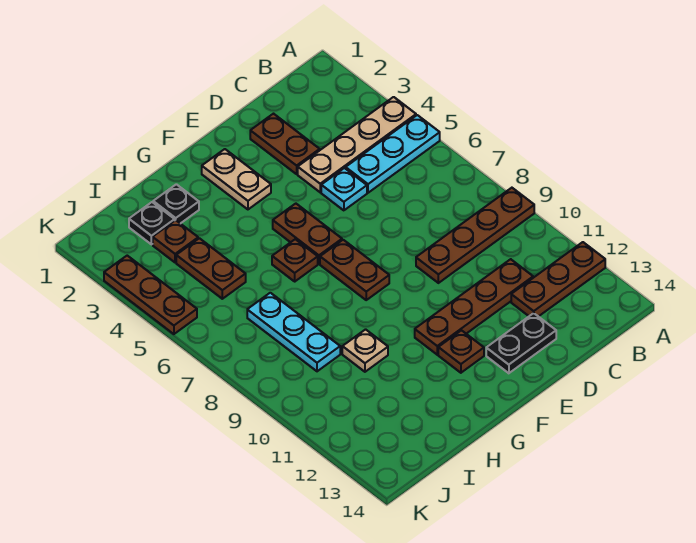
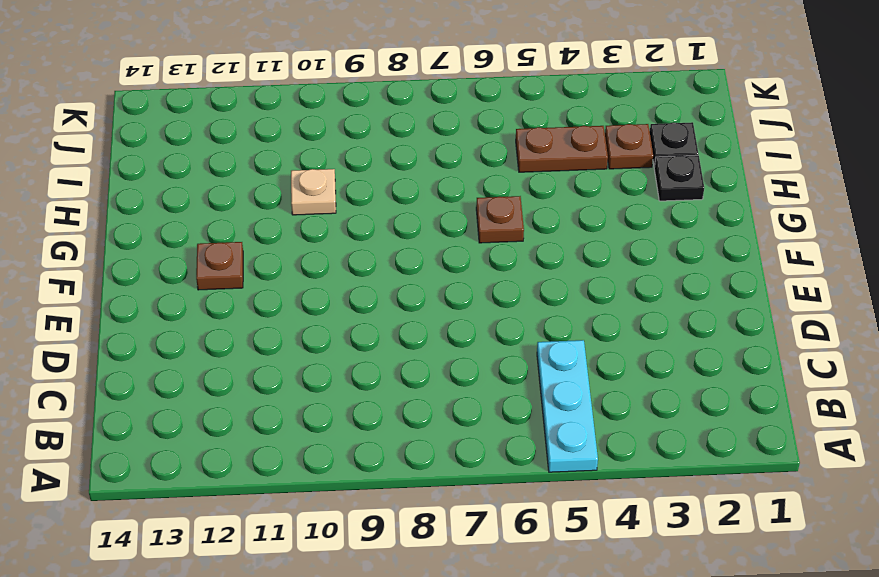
none -> tan 1x4 plate [298,97,416,192]
none -> brown 1x4 plate [416,188,534,283]
none -> brown 1x3 plate [511,242,605,317]

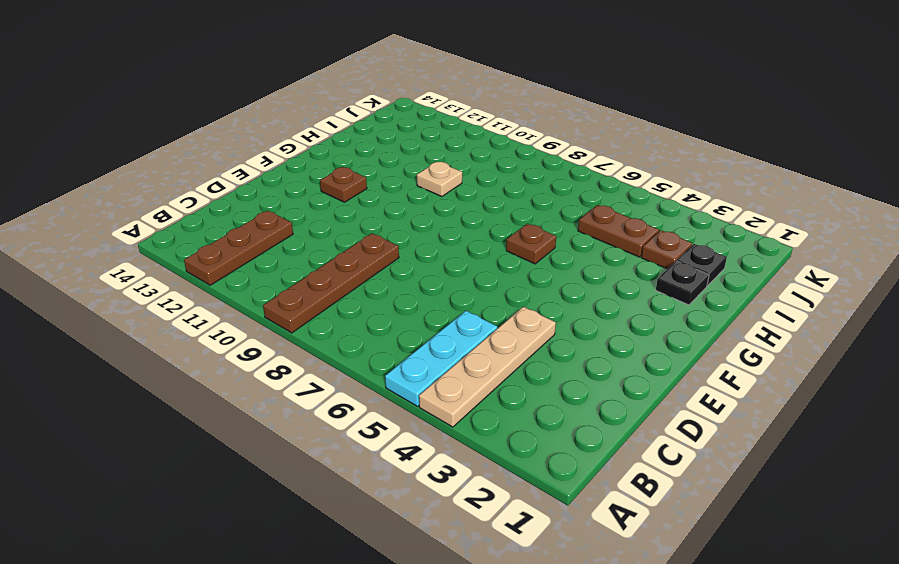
none -> brown 1x4 plate [415,259,533,355]
none -> brown 1x2 plate [250,114,320,174]
none -> cyan 1x1 plate [321,168,367,210]

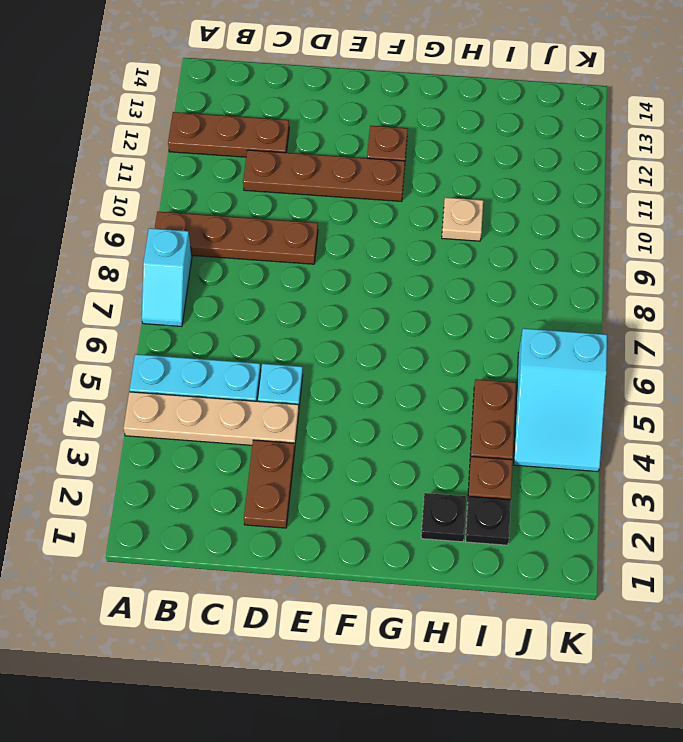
cyan 1x2 slope [142,228,192,327] -> none
cyan 2x3 slope [513,328,607,472] -> brown 1x3 plate [104,256,197,334]
none -> black 1x2 plate [486,313,556,373]
none -> tan 1x2 plate [202,149,271,209]
none -> brown 1x2 plate [273,204,342,264]

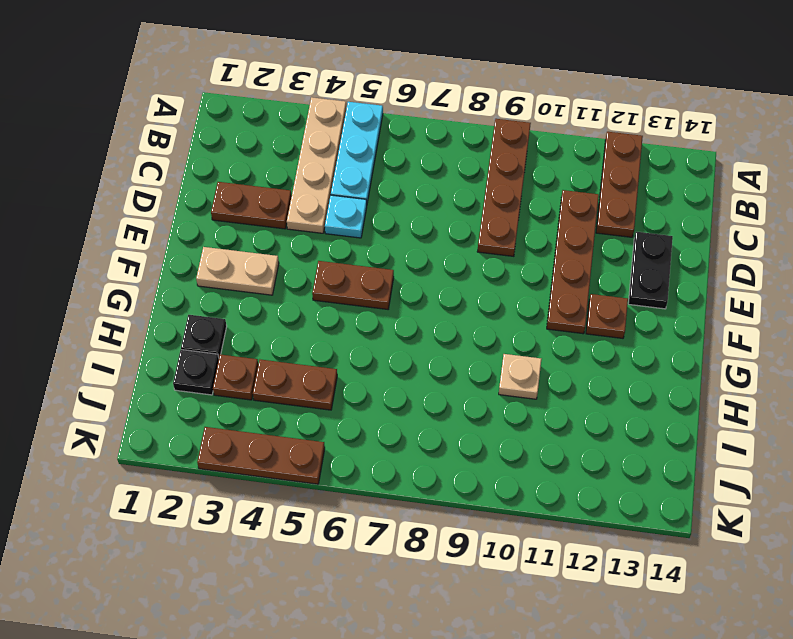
none -> brown 1x2 plate [320,240,389,300]
none -> brown 1x1 plate [272,239,318,281]
none -> cyan 1x3 plate [247,293,340,371]

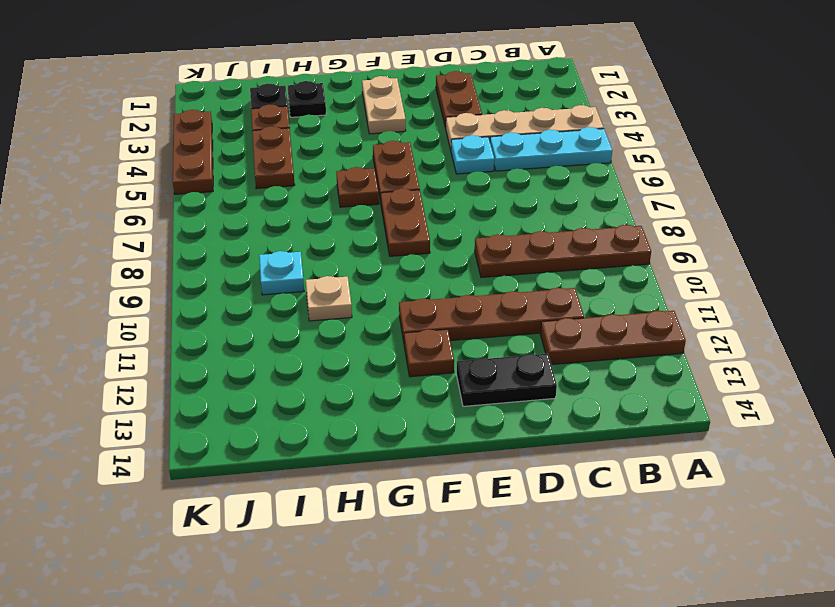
cyan 1x1 plate [259,251,304,295] -> cyan 1x3 plate [247,293,340,371]

